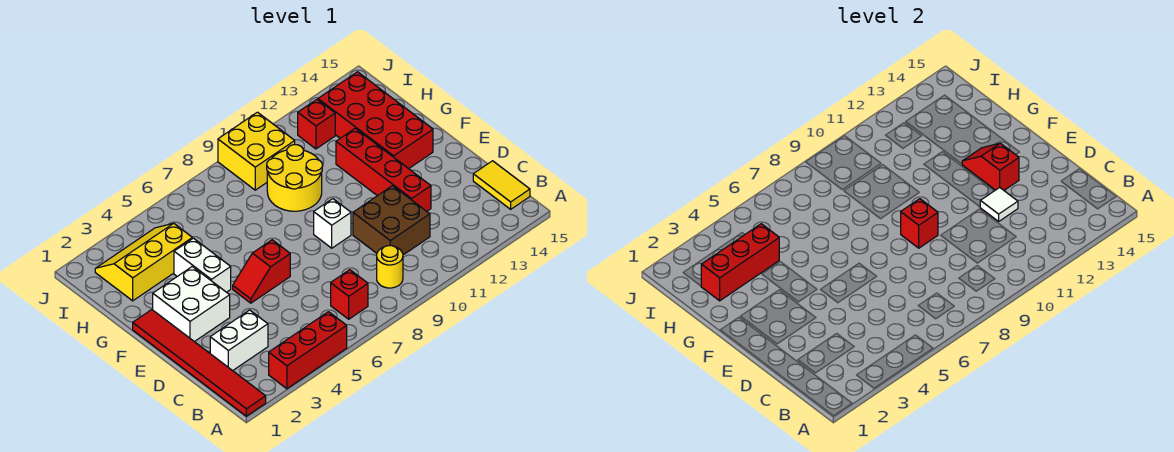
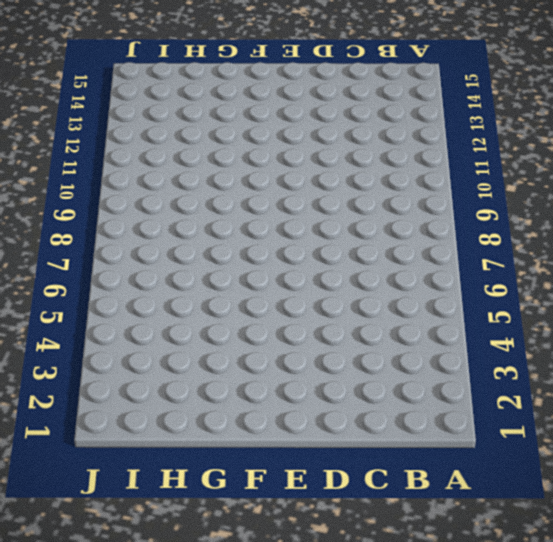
none -> red 1x6 tile [133,310,266,416]
none -> red 1x3 brick [269,312,347,389]
none -> red 1x1 brick [331,270,368,319]

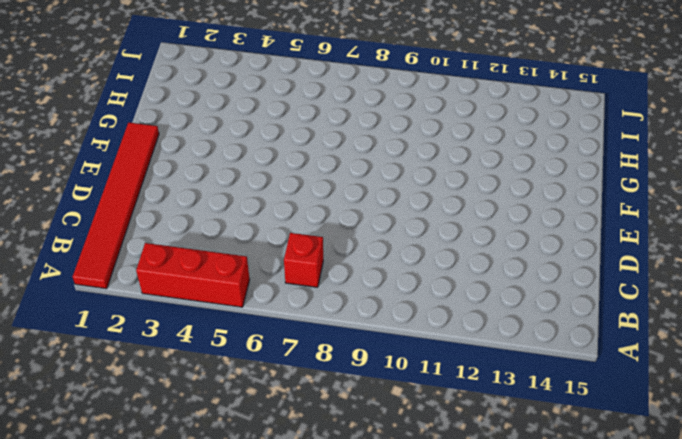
none -> yellow 1x1 round brick [377,246,403,288]
none -> yellow 1x2 tile [473,161,530,209]
none -> white 1x2 brick [210,310,268,371]

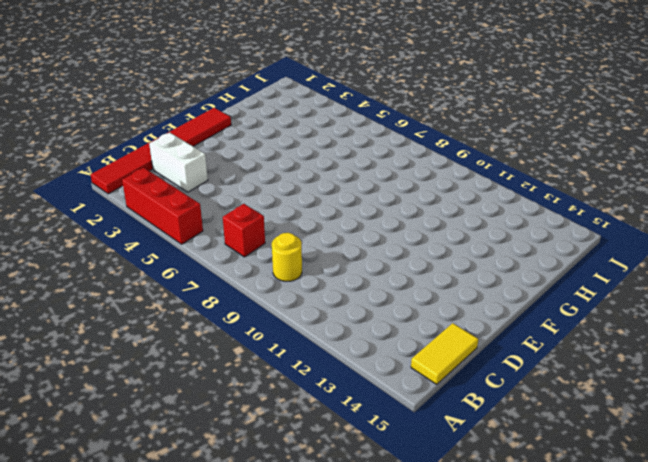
none -> brown 2x2 brick [353,186,430,255]
none -> red 1x4 brick [336,128,431,211]
none -> white 2x2 brick [153,267,230,342]

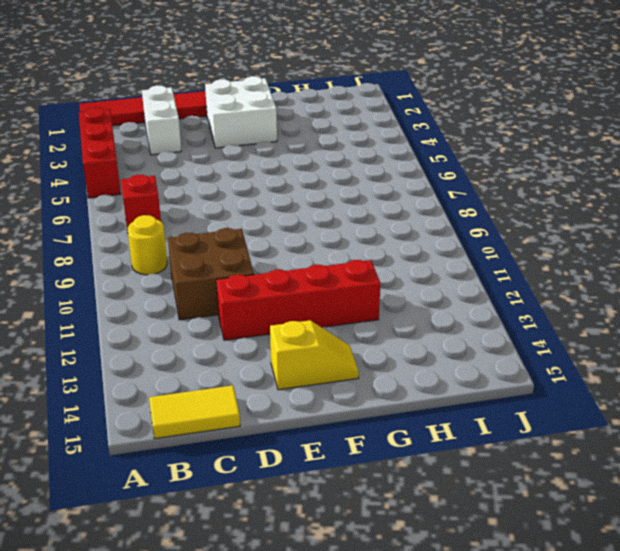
yellow 1x2 slope [270,320,359,390] -> red 2x4 brick [318,72,433,169]
none -> red 1x2 slope [233,240,290,303]
none -> white 1x1 brick [314,199,351,248]
none -> white 1x2 brick [174,238,231,292]

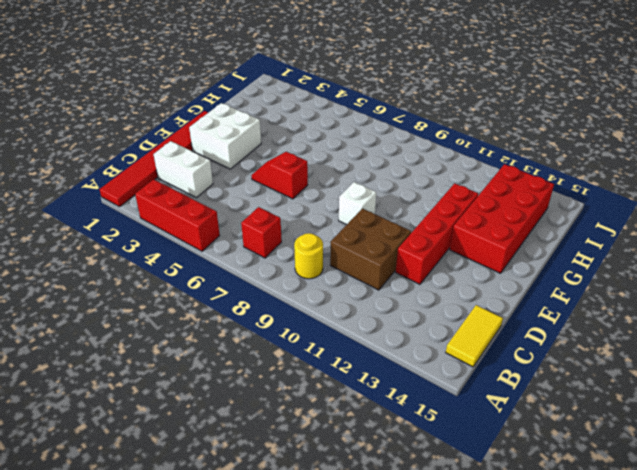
none -> white 1x2 brick [174,238,231,292]
none -> yellow 2x2 round brick [267,145,322,211]
none -> yellow 2x3 slope [95,223,192,301]

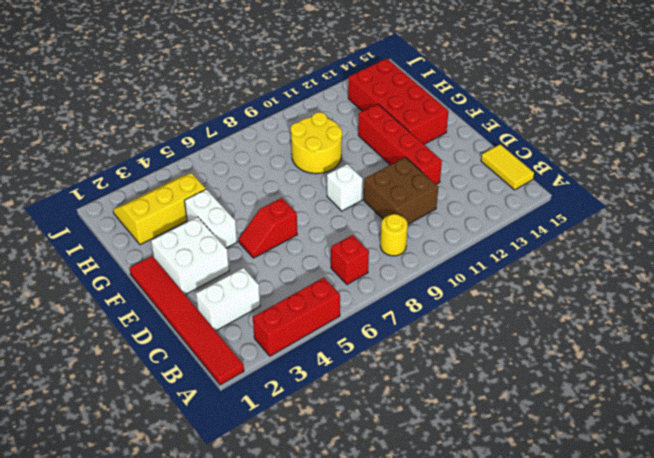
none -> yellow 2x2 brick [218,112,295,190]
none -> red 1x1 brick [298,100,335,149]
none -> white 1x1 tile [980,187,1018,221]

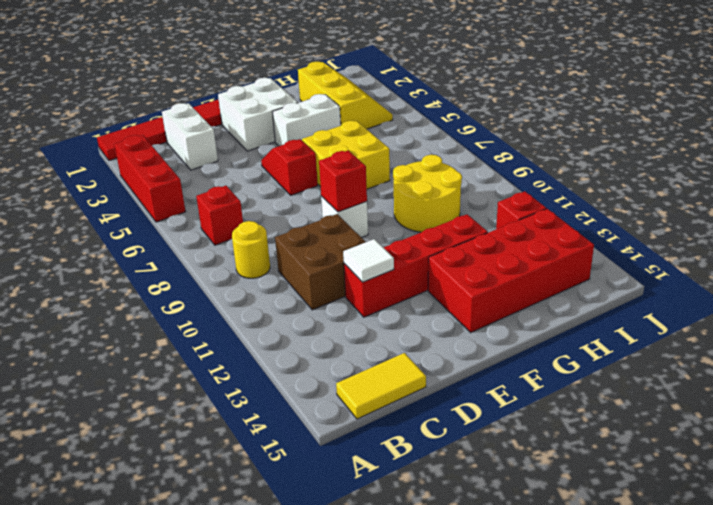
yellow 2x2 brick [302,121,390,189] -> yellow 2x2 brick moved to [218,112,295,190]
none -> red 1x2 slope [962,143,1019,190]
none -> red 1x3 brick [701,224,779,301]

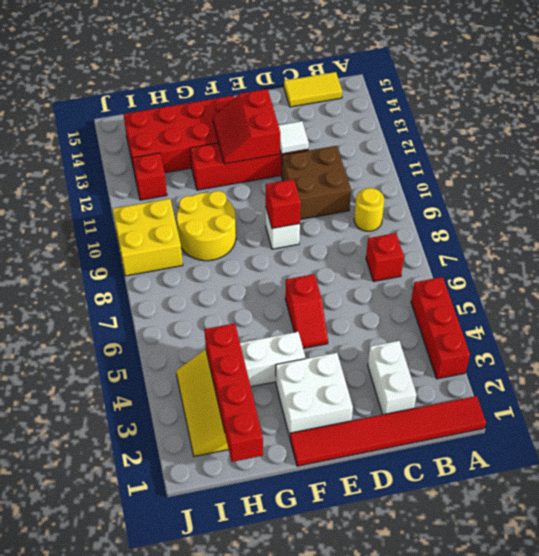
red 2x2 slope [213,89,280,164] -> red 1x2 slope [962,143,1019,190]
red 1x4 brick [204,323,263,462] -> red 1x3 brick [701,224,779,301]

